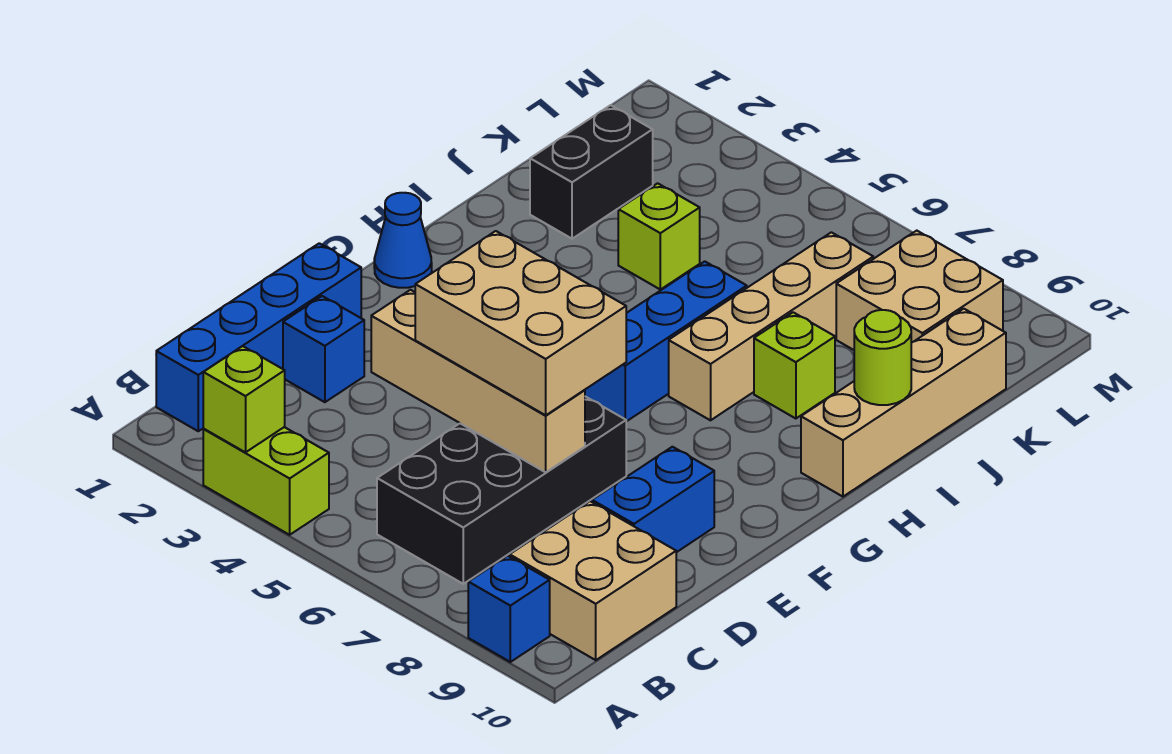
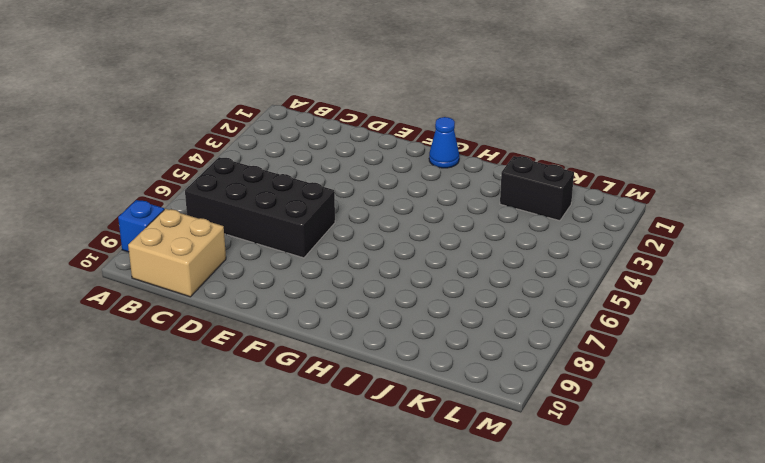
none -> lime 1x2 brick [203,427,329,535]
none -> blue 1x4 brick [156,243,361,431]
none -> blue 1x1 brick [283,296,364,402]

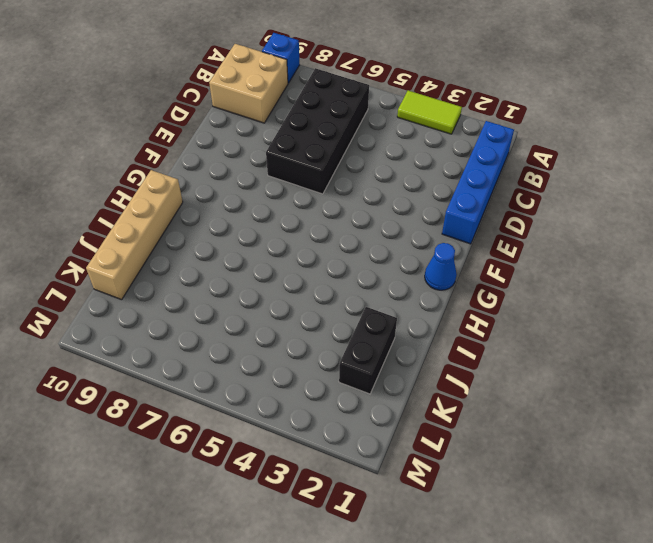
lime 1x2 tile [397,91,462,134] -> lime 1x2 brick [203,427,329,535]
none -> blue 1x1 brick [283,296,364,402]
none -> blue 1x2 brick [592,447,714,552]
none -> blue 1x3 brick [585,261,747,422]

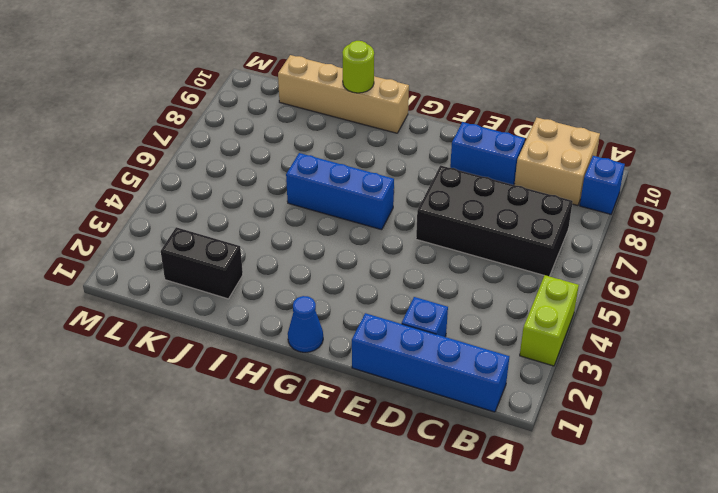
none -> tan 1x4 brick [669,232,873,420]
none -> lime 1x1 brick [754,312,835,419]
none -> lime 1x1 brick [618,183,700,290]

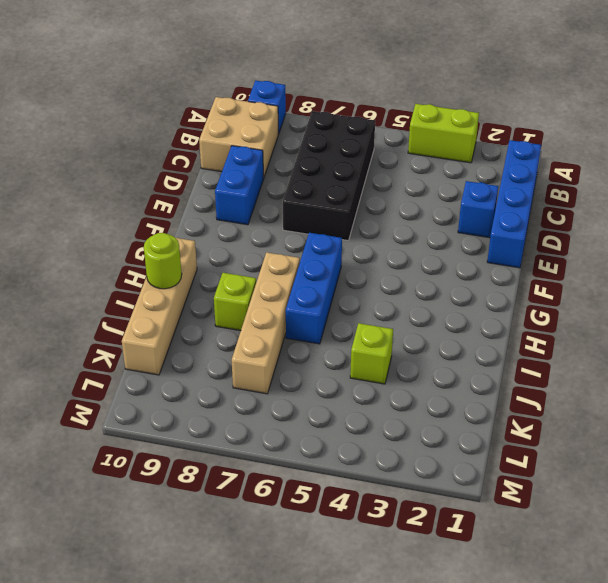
none -> blue 1x1 cone [374,193,432,288]
none -> black 1x2 brick [530,105,653,239]
none -> tan 2x2 brick [836,231,1003,350]

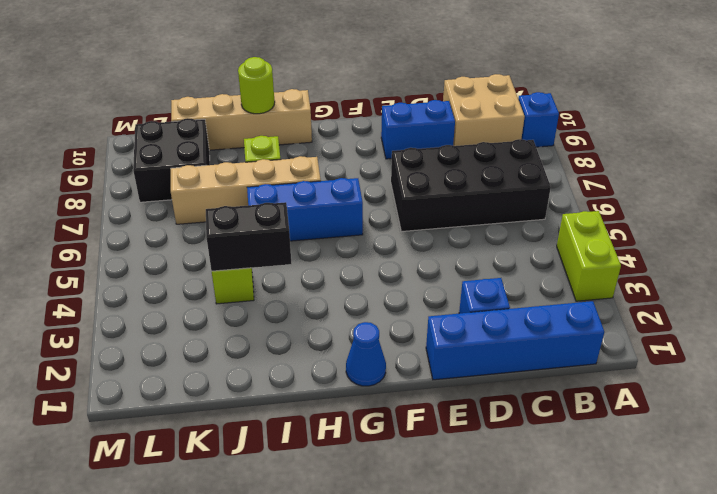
black 1x2 brick [206,202,291,271] -> black 1x2 brick moved to [530,105,653,239]
black 2x2 brick [133,118,210,202] -> tan 2x2 brick [836,231,1003,350]
none -> lime 1x1 brick [203,346,285,452]
none -> tan 1x4 brick [371,290,585,472]
none -> tan 2x3 brick [415,231,626,415]

